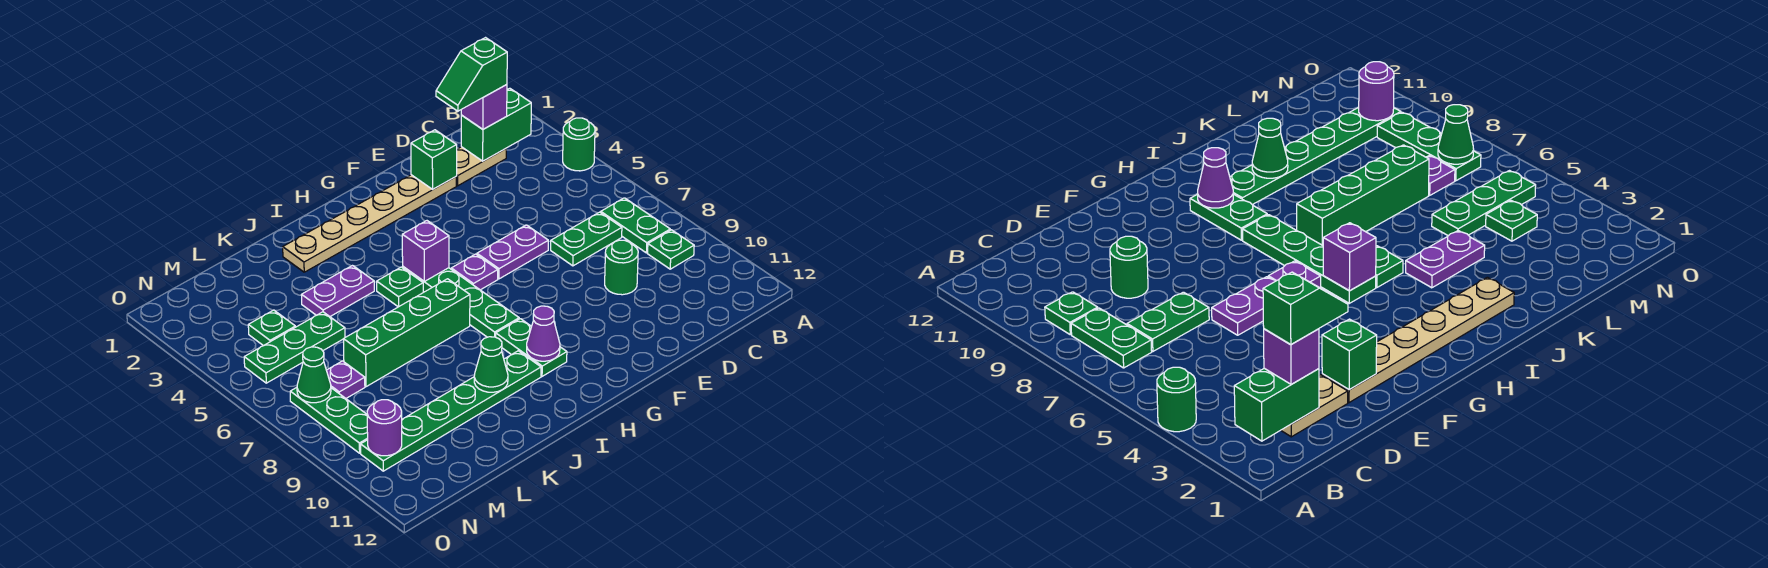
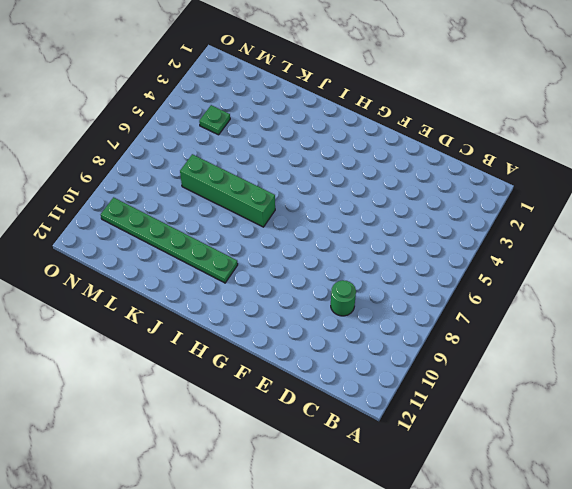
none -> green 1x1 round brick [563,118,595,171]
none -> green 1x2 plate [601,198,670,253]
none -> green 1x1 plate [648,230,694,269]

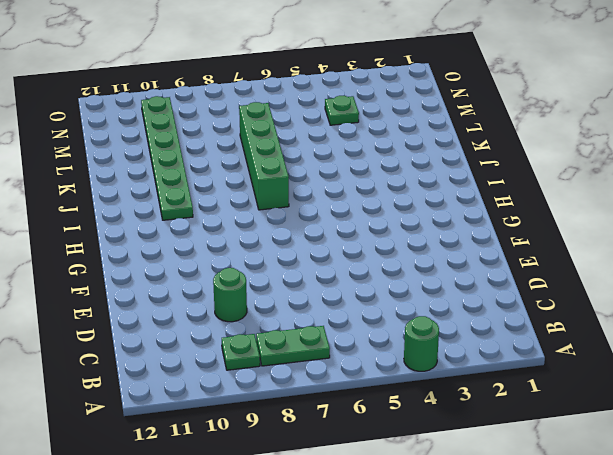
none -> tan 1x2 plate [456,147,506,186]
none -> green 1x2 plate [551,212,622,266]
none -> tan 1x6 plate [283,175,456,272]

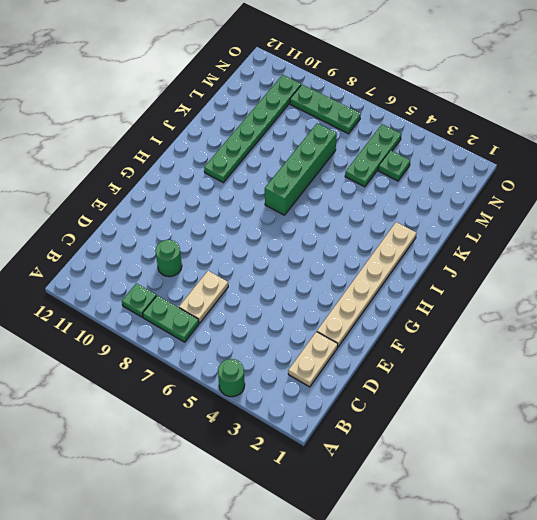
tan 1x2 plate [179,271,228,323] -> green 1x2 plate [551,212,622,266]
none -> purple 1x2 plate [477,225,548,279]
none -> purple 1x1 plate [451,254,498,290]
none -> green 1x4 plate [403,267,519,337]

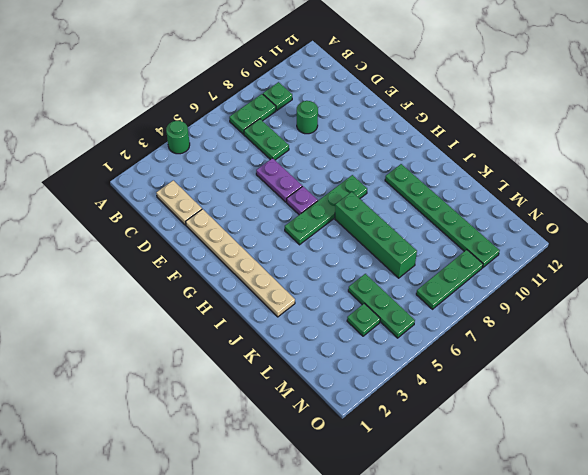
none -> green 1x2 plate [496,319,567,376]
none -> green 1x1 plate [377,267,423,307]
none -> purple 1x2 plate [302,266,374,316]

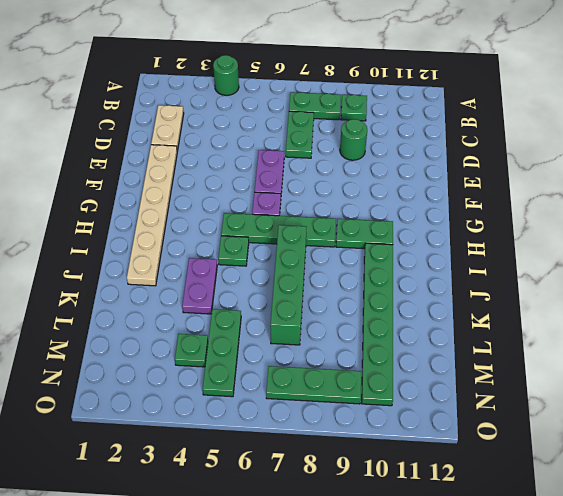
none -> purple 1x1 plate [326,361,365,398]
none -> green 1x2 brick [461,88,531,161]
none -> green 1x1 brick [411,130,457,189]

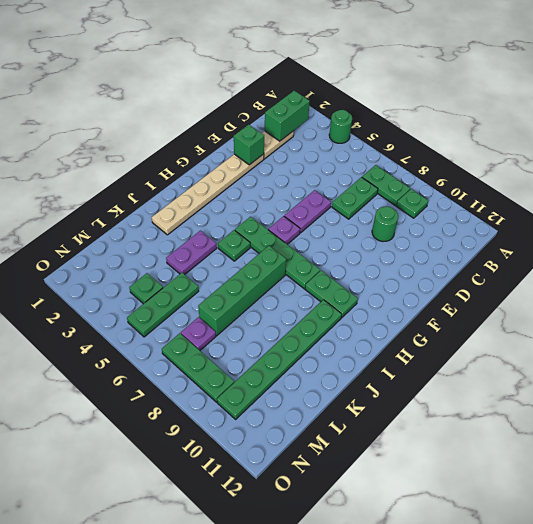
none -> purple 1x1 brick [402,221,449,281]
none -> purple 1x1 cone [527,306,560,361]
none -> green 1x1 cone [474,337,508,392]

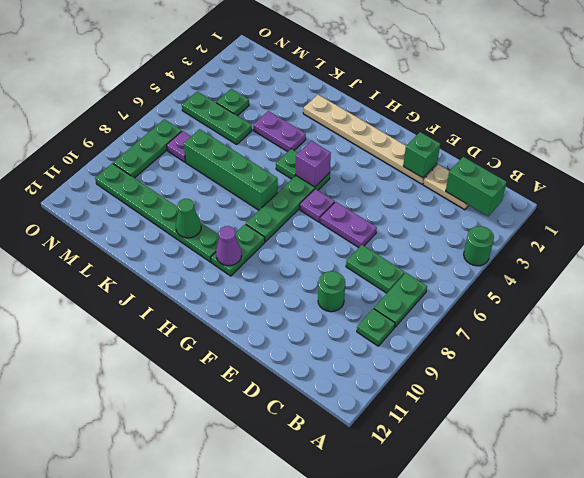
none -> green 1x1 cone [297,347,331,403]
none -> purple 1x1 round brick [367,400,402,456]
none -> purple 1x1 brick [461,85,507,129]

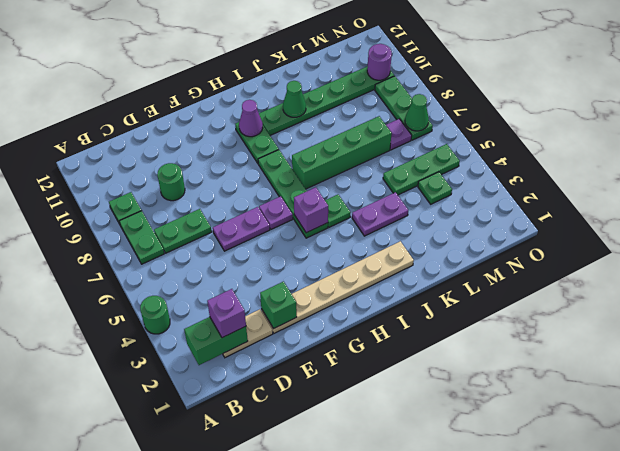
none -> green 1x2 slope [436,38,507,111]

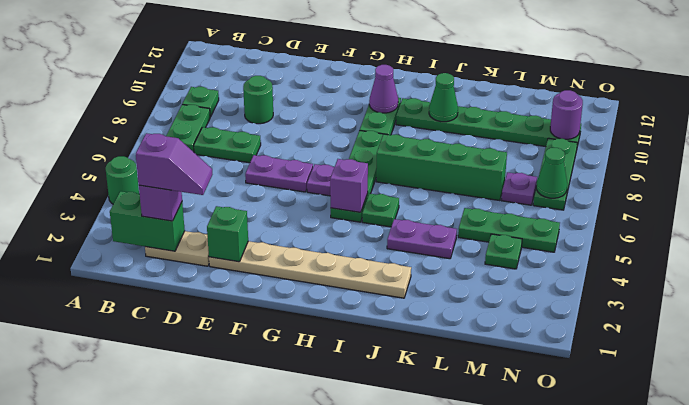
purple 1x2 slope [136,133,212,195] -> green 1x2 slope [436,38,507,111]

